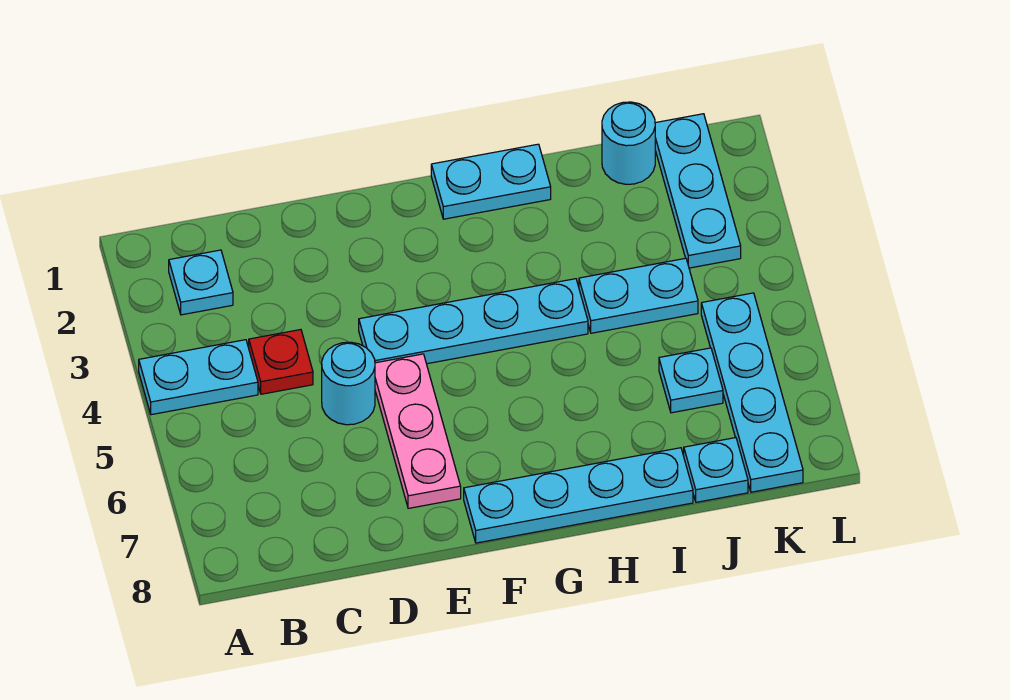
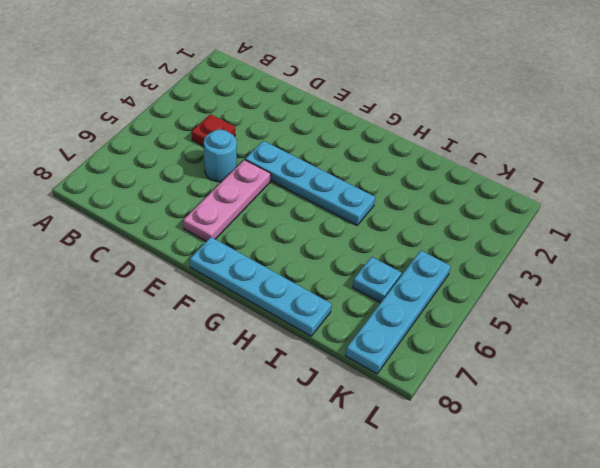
none -> cyan 1x2 plate [139,340,258,415]
none -> cyan 1x1 plate [169,250,233,315]
none -> cyan 1x2 plate [431,144,551,219]

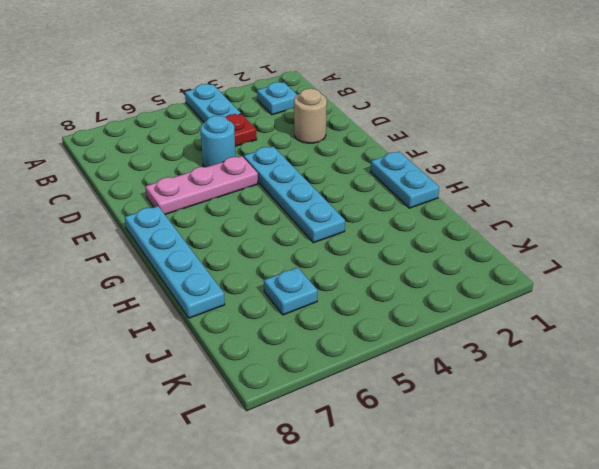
tan 1x1 round brick [294,89,327,143] -> none
none -> cyan 1x2 plate [579,258,698,333]
none -> cyan 1x1 round brick [602,102,655,184]
none -> cyan 1x1 plate [684,438,748,502]

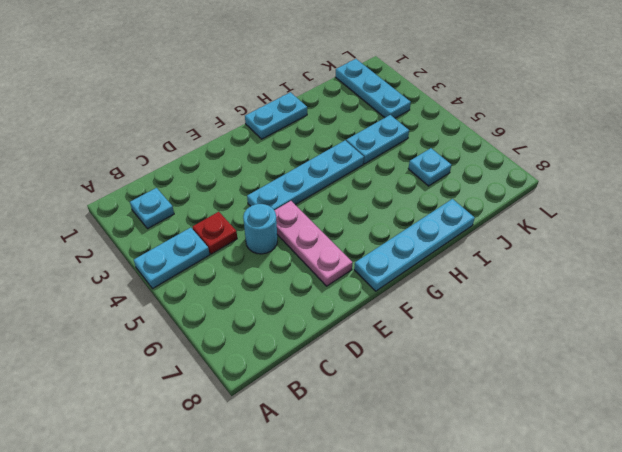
none -> cyan 1x1 round brick [602,102,655,184]
none -> cyan 1x1 plate [684,438,748,502]
none -> cyan 1x4 plate [701,293,803,492]

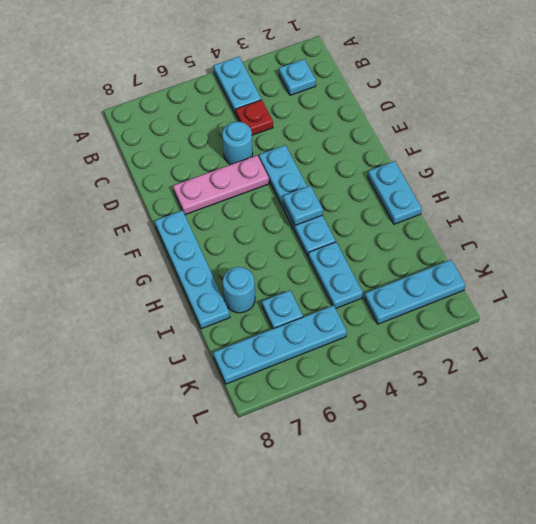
cyan 1x1 plate [283,186,323,225] -> cyan 1x1 plate moved to [684,438,748,502]
cyan 1x1 round brick [223,267,255,313] -> cyan 1x1 round brick moved to [602,102,655,184]

